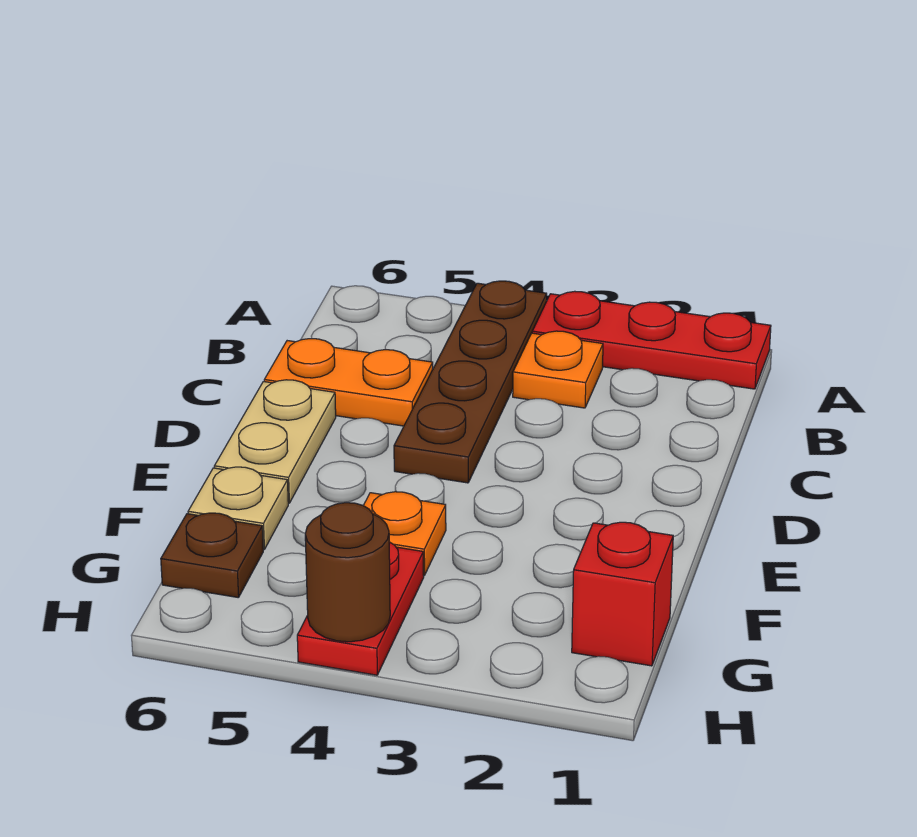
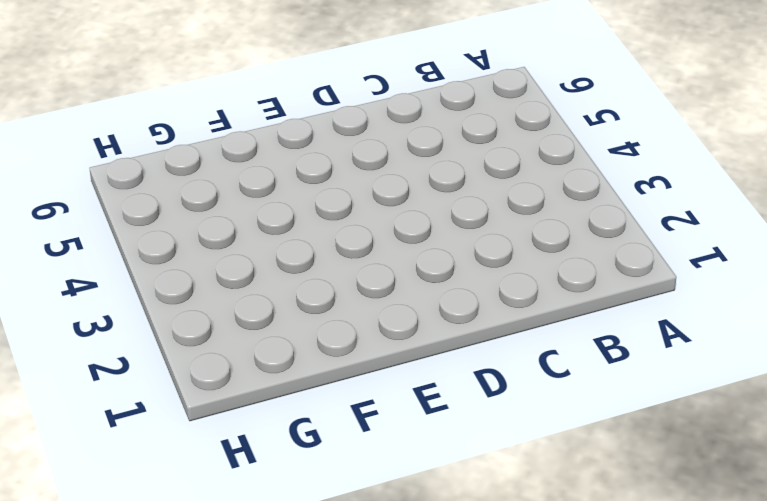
none -> red 1x3 plate [532,291,771,389]
none -> brown 1x4 plate [394,281,547,483]

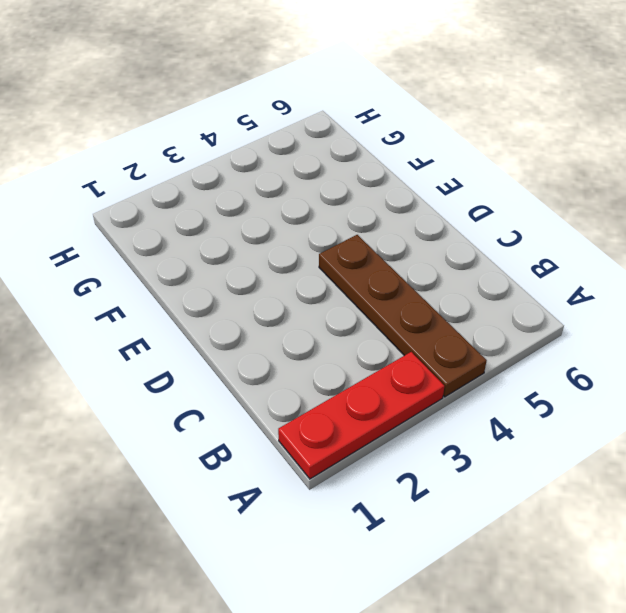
none -> orange 1x1 plate [513,331,603,408]
none -> orange 1x2 plate [264,339,433,426]

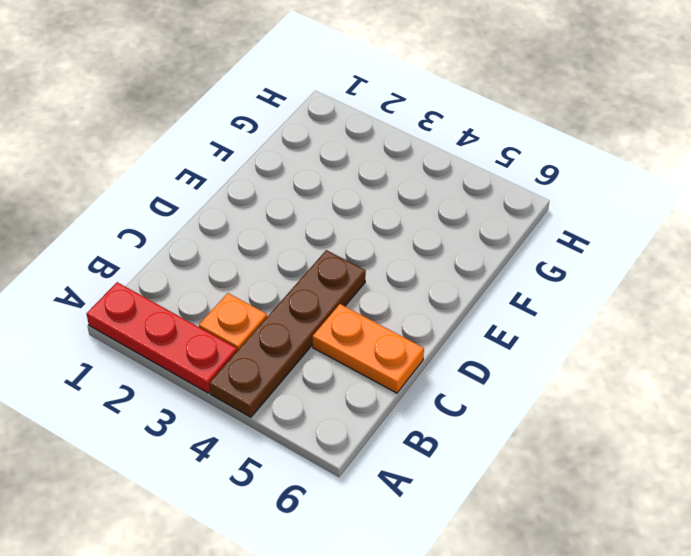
none -> tan 1x2 plate [214,380,336,503]
none -> orange 1x1 plate [363,492,446,575]

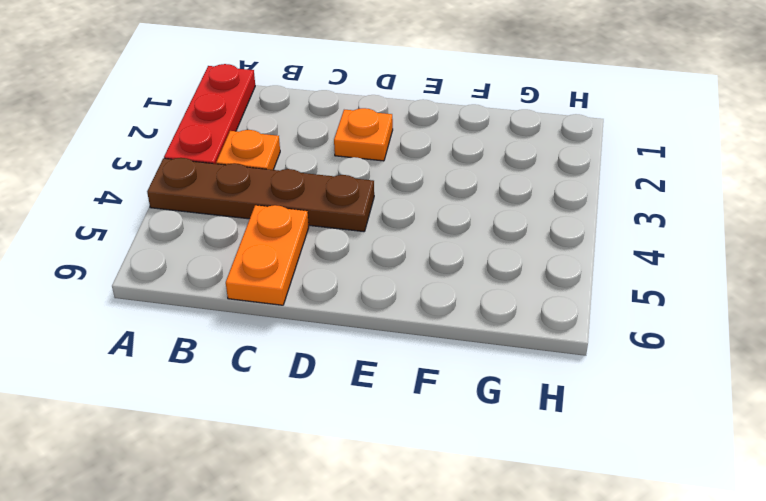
orange 1x1 plate [334,108,393,161] -> orange 1x1 plate moved to [363,492,446,575]
none -> tan 1x2 plate [214,380,336,503]
none -> tan 1x1 plate [188,467,288,550]

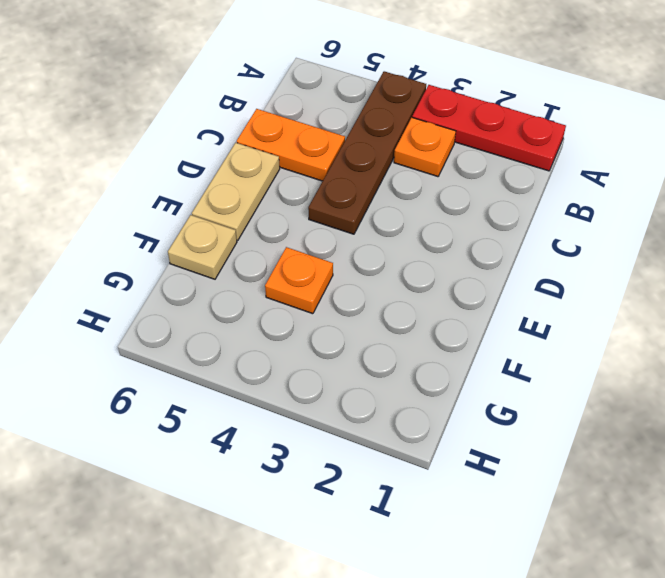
none -> red 1x1 brick [572,522,673,666]
none -> red 1x2 plate [297,542,424,675]

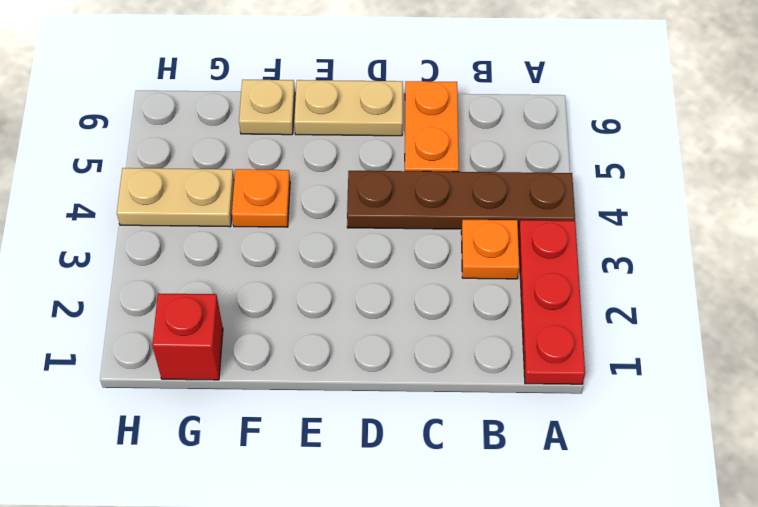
tan 1x2 plate [117,168,234,227] -> red 1x2 plate [297,542,424,675]
none -> brown 1x1 plate [161,513,263,598]
none -> brown 1x1 round brick [305,503,390,642]

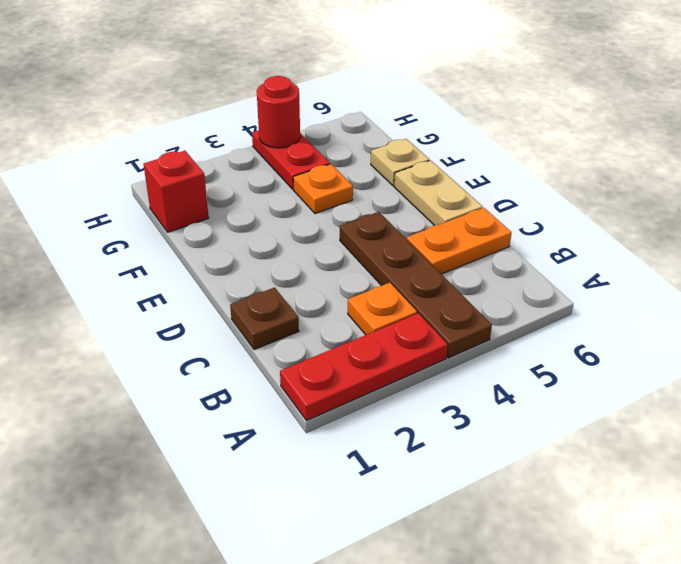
brown 1x1 plate [230,288,299,350] -> brown 1x1 plate moved to [161,513,263,598]
red 1x1 round brick [257,76,300,148] -> brown 1x1 round brick [305,503,390,642]

